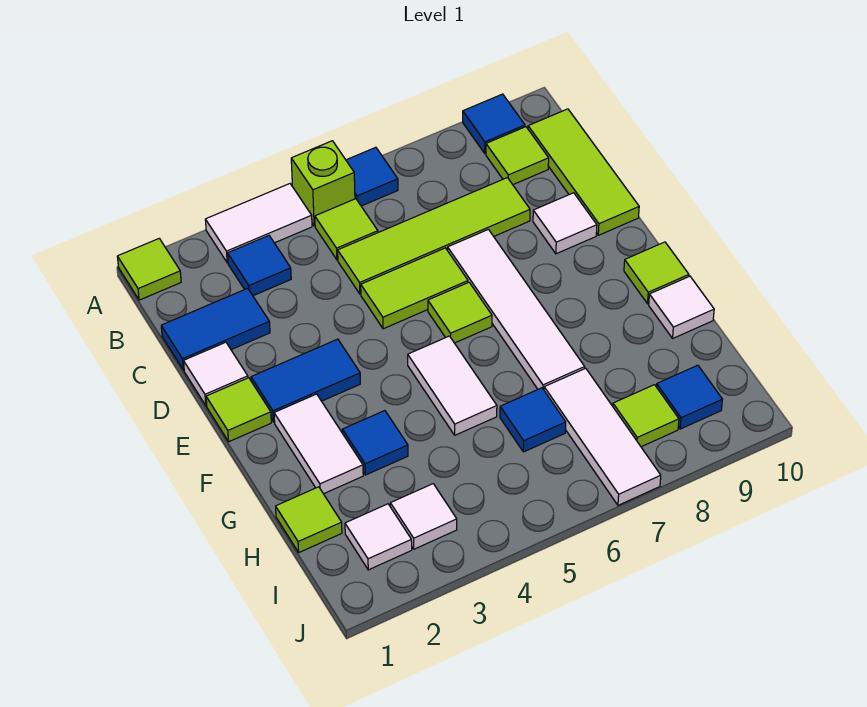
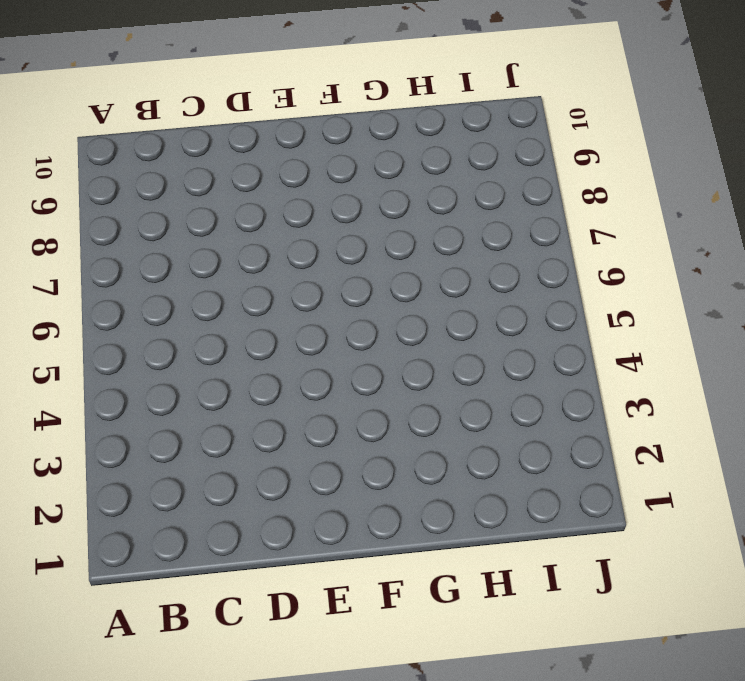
none -> lime 1x1 tile [117,239,181,300]
none -> white 1x2 tile [205,184,312,263]
none -> lime 1x1 brick [291,141,355,226]
none -> blue 1x1 tile [346,147,398,206]

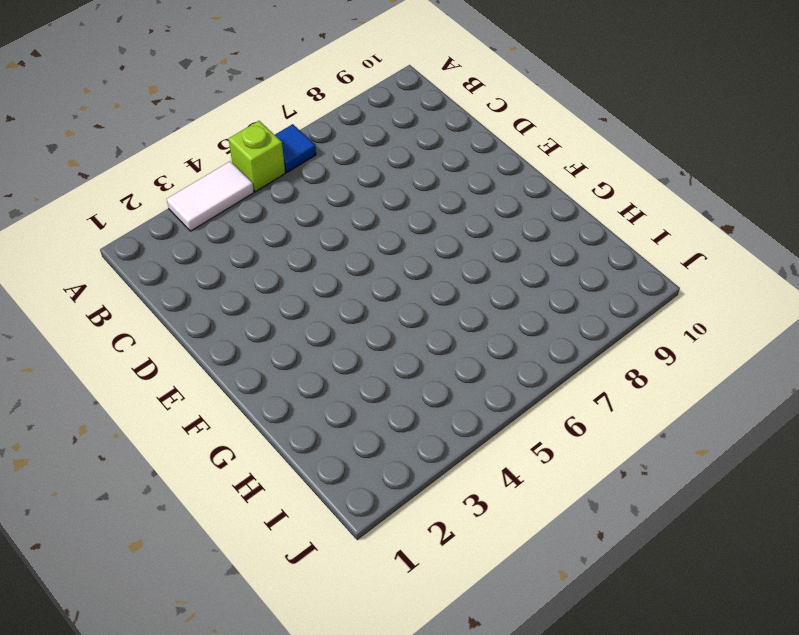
none -> lime 1x1 tile [117,239,181,300]
none -> blue 1x1 tile [463,94,525,153]
none -> blue 1x1 tile [228,236,291,296]
none -> lime 1x1 tile [315,199,378,260]

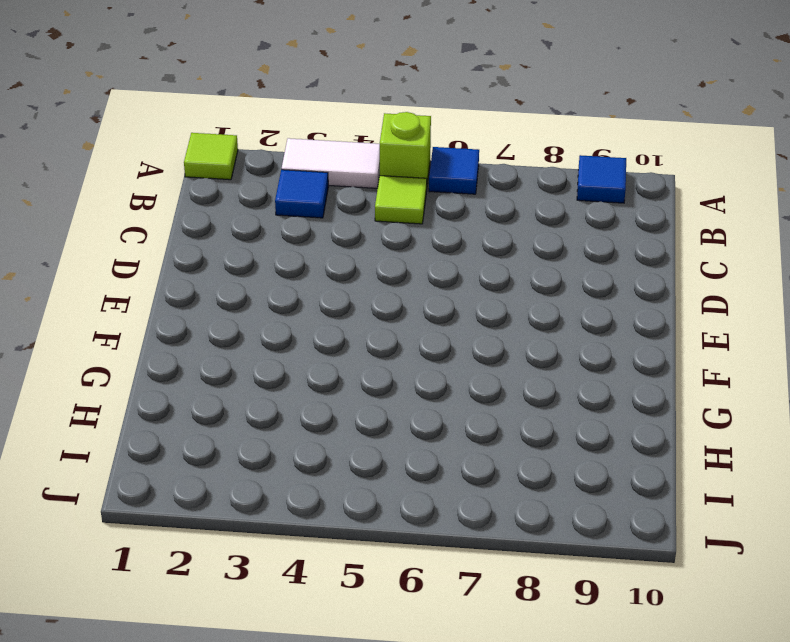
none -> lime 1x1 tile [486,127,549,184]
none -> lime 1x3 tile [528,109,639,235]
none -> blue 1x2 tile [161,288,270,370]
none -> lime 1x4 tile [338,178,530,294]

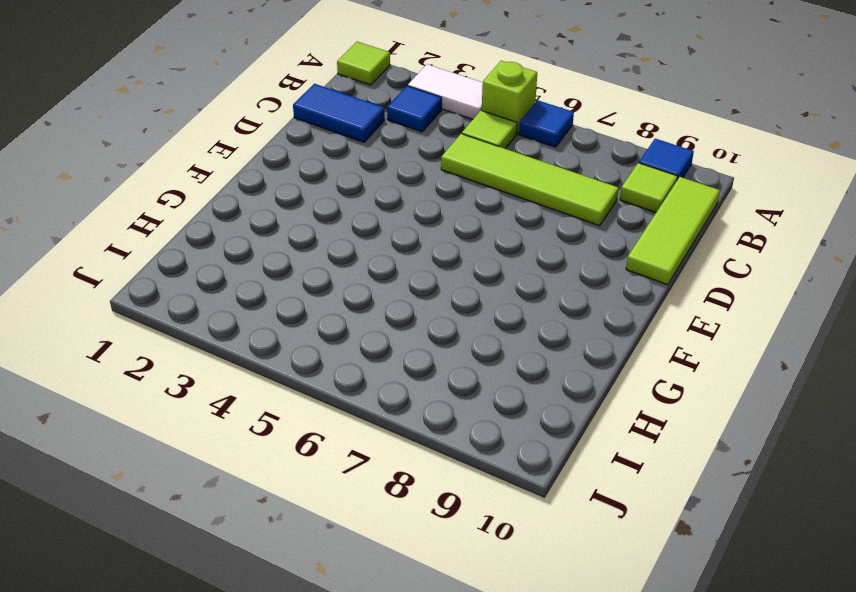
none -> white 1x1 tile [184,342,248,406]
none -> lime 1x2 tile [361,248,468,329]
none -> white 1x4 tile [448,229,585,390]
none -> white 1x1 tile [533,193,597,254]

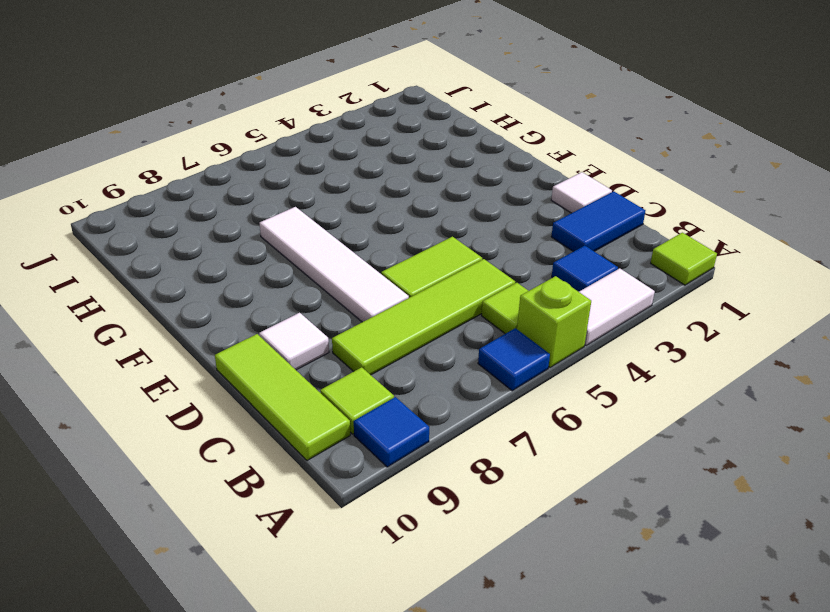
none -> lime 1x1 tile [206,378,271,442]
none -> blue 1x2 tile [251,339,360,422]
none -> lime 1x1 tile [428,282,492,343]
none -> white 1x2 tile [274,394,363,494]

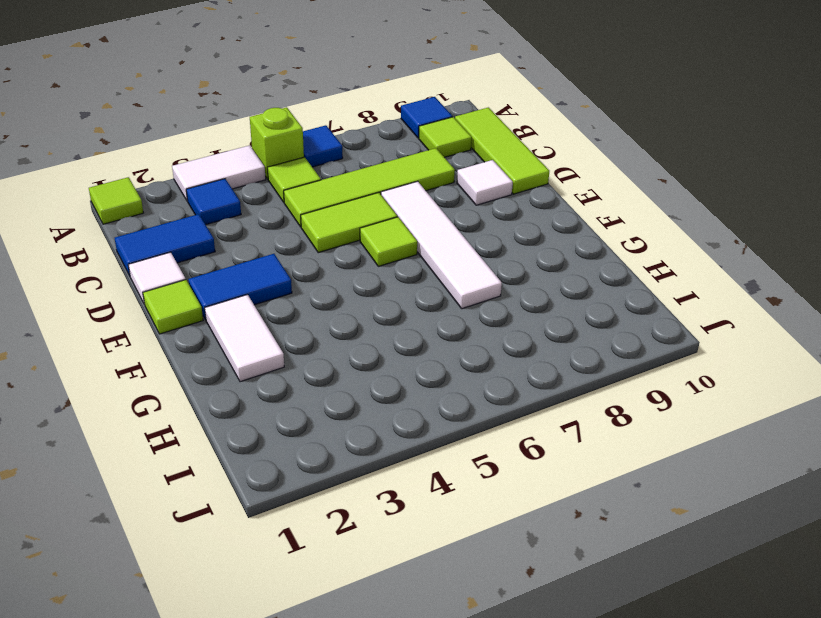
none -> white 1x2 tile [408,336,497,435]
none -> lime 1x1 tile [624,242,689,304]
none -> blue 1x1 tile [342,411,408,475]
none -> white 1x1 tile [649,276,714,338]

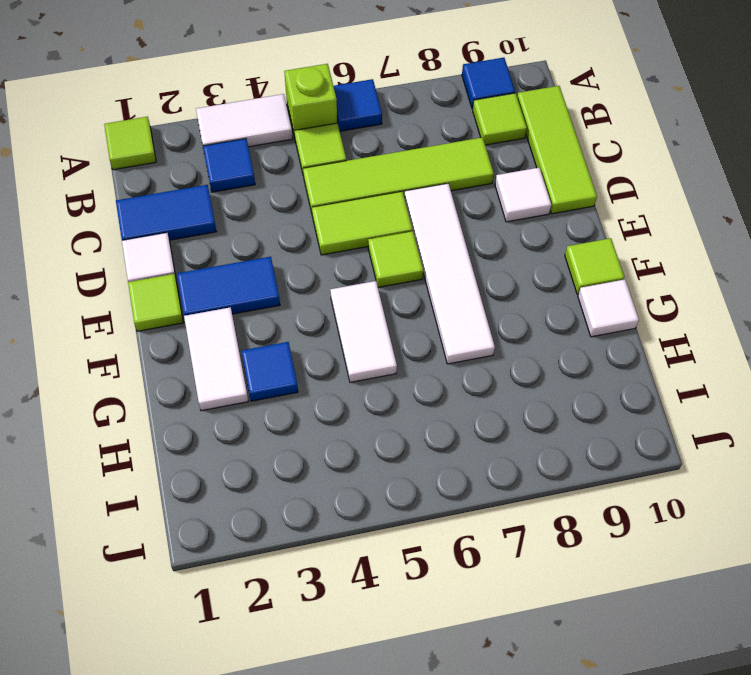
none -> lime 1x1 tile [276,487,342,552]
none -> blue 1x1 tile [500,388,566,452]
none -> white 1x3 tile [544,368,661,505]
none -> white 1x1 tile [345,504,412,570]

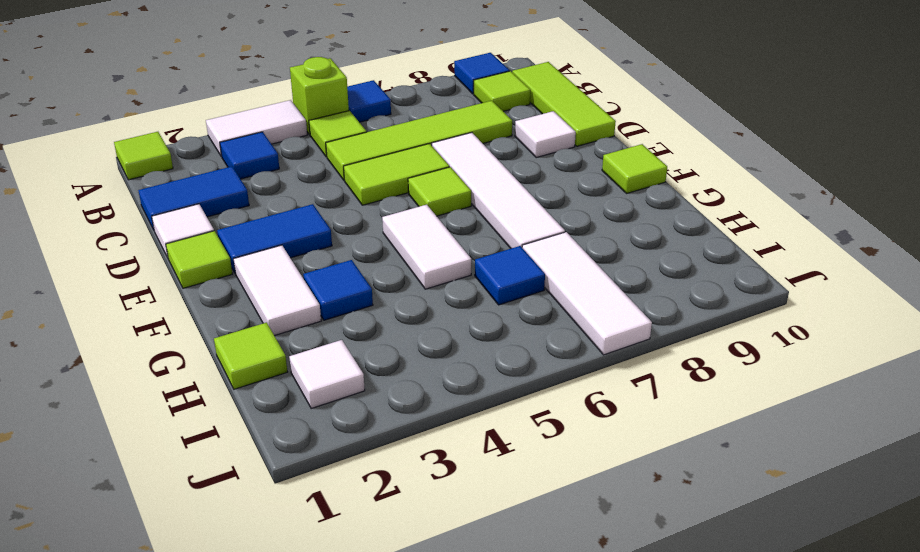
none -> white 1x1 tile [649,276,714,338]
none -> white 1x1 tile [390,484,457,549]
none -> lime 1x1 tile [613,385,679,447]
none -> blue 1x1 tile [657,365,722,429]

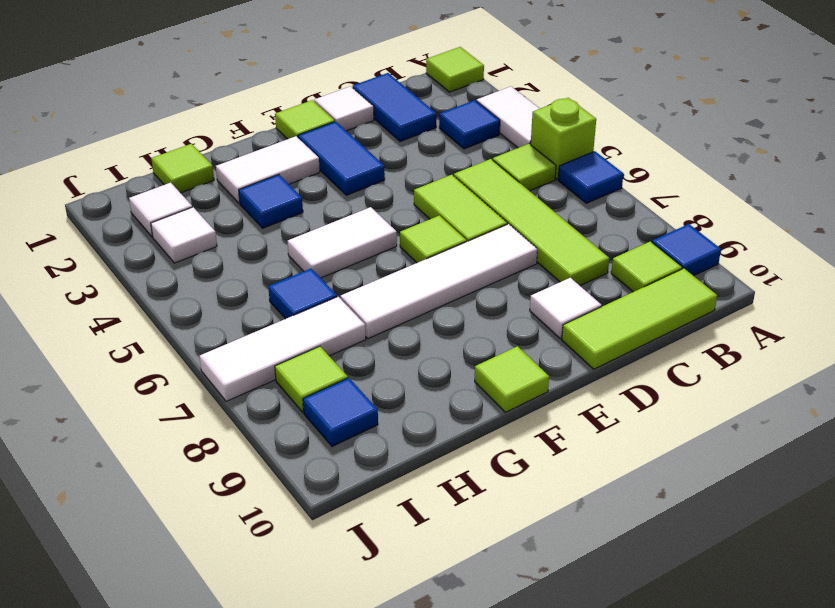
none -> white 1x1 tile [649,276,714,338]

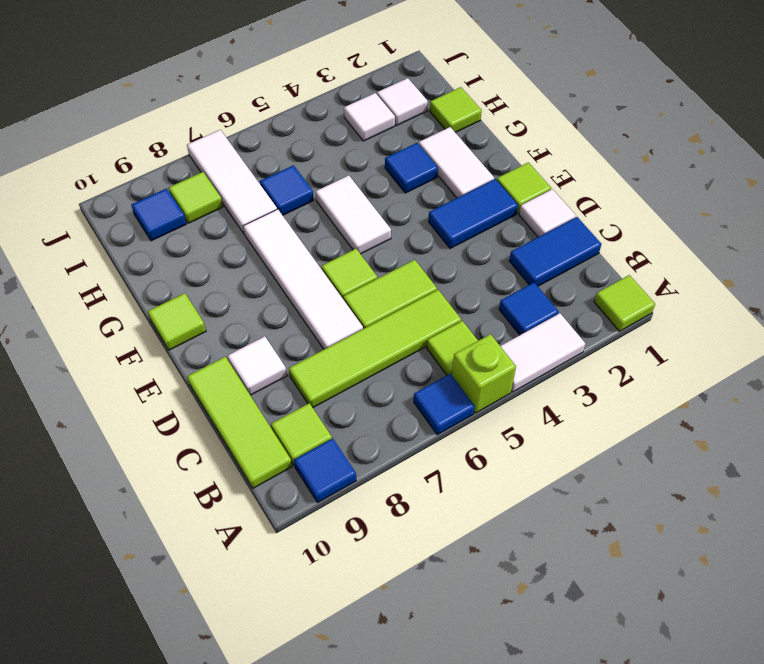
none -> white 1x1 tile [649,276,714,338]

